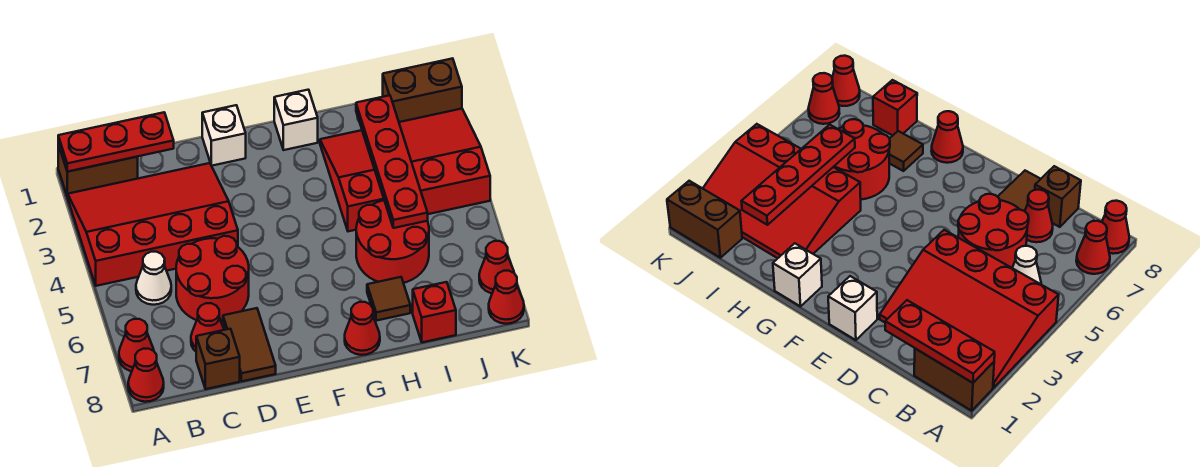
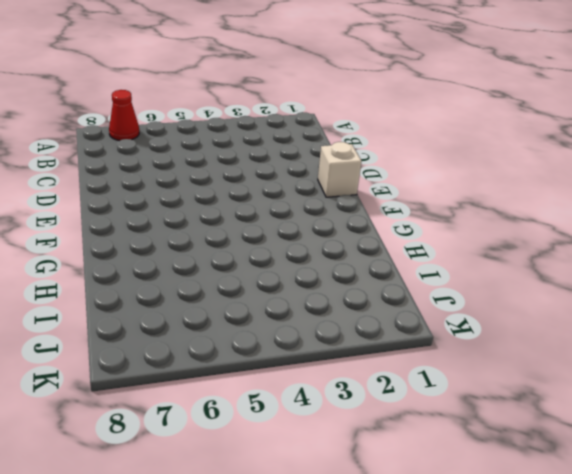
none -> brown 1x2 brick [58,145,138,197]
none -> red 3x4 slope [68,163,238,286]
none -> red 1x1 cone [128,349,164,402]

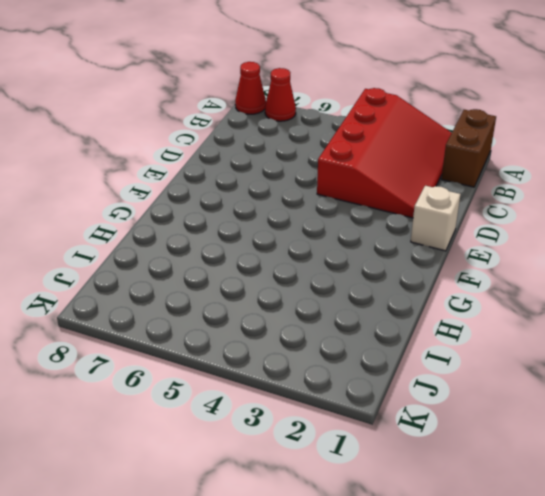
none -> white 1x1 cone [136,252,171,305]
none -> red 2x2 round brick [176,236,249,322]
none -> red 1x1 cone [191,303,224,351]

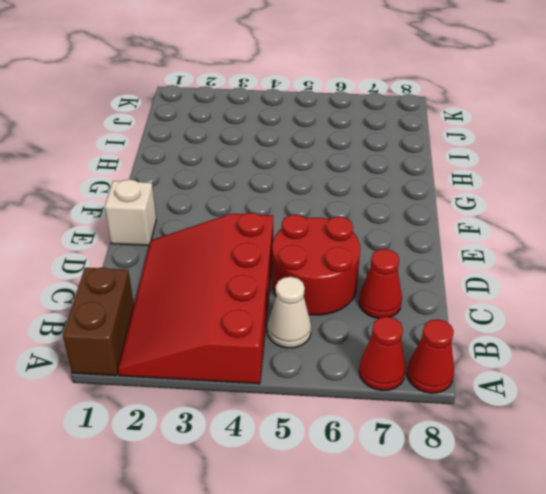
none -> brown 1x1 brick [196,329,240,389]
none -> brown 1x2 tile [223,308,276,381]
none -> white 1x1 brick [274,90,318,150]

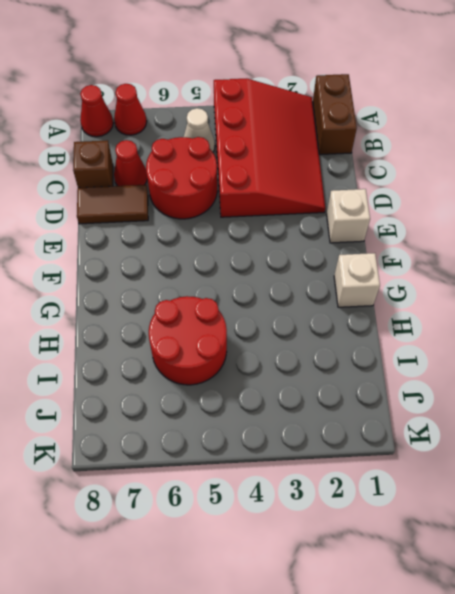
none -> red 1x1 cone [345,302,380,355]
none -> red 3x4 slope [320,109,490,231]
none -> brown 1x1 tile [367,277,410,321]

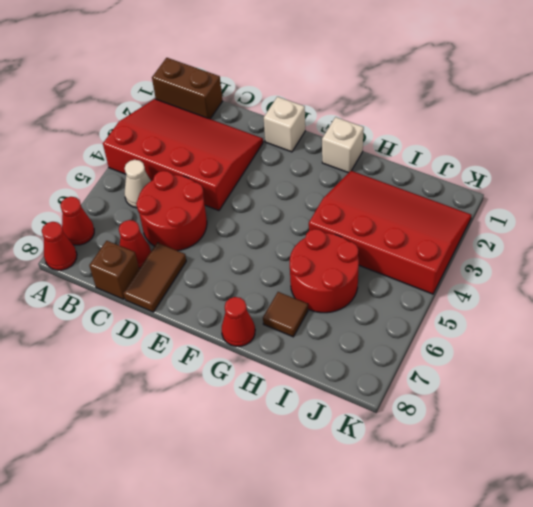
none -> red 1x1 brick [413,282,456,342]
none -> brown 1x2 brick [383,58,462,122]
none -> red 1x1 cone [479,241,514,293]

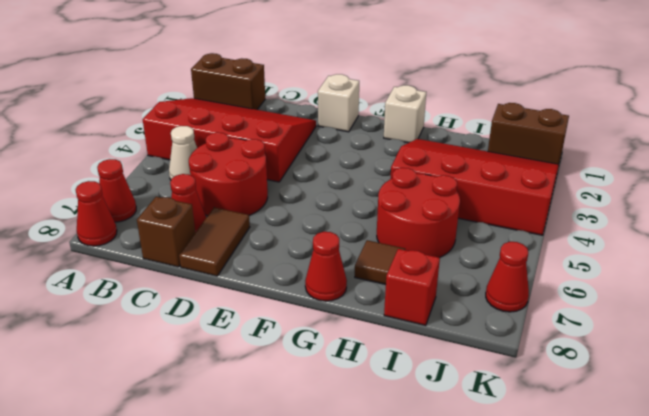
none -> red 1x1 cone [489,271,524,324]
none -> red 1x3 plate [58,112,174,172]
none -> red 1x4 plate [356,95,428,228]

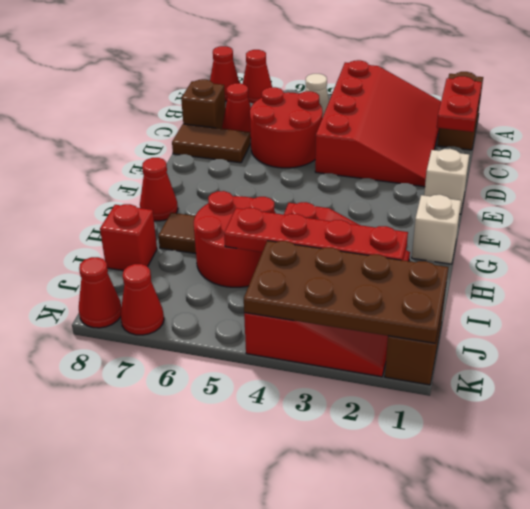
red 1x2 plate [437,76,482,132] -> red 1x3 plate [58,112,174,172]
brown 2x4 plate [244,241,448,343] -> none

